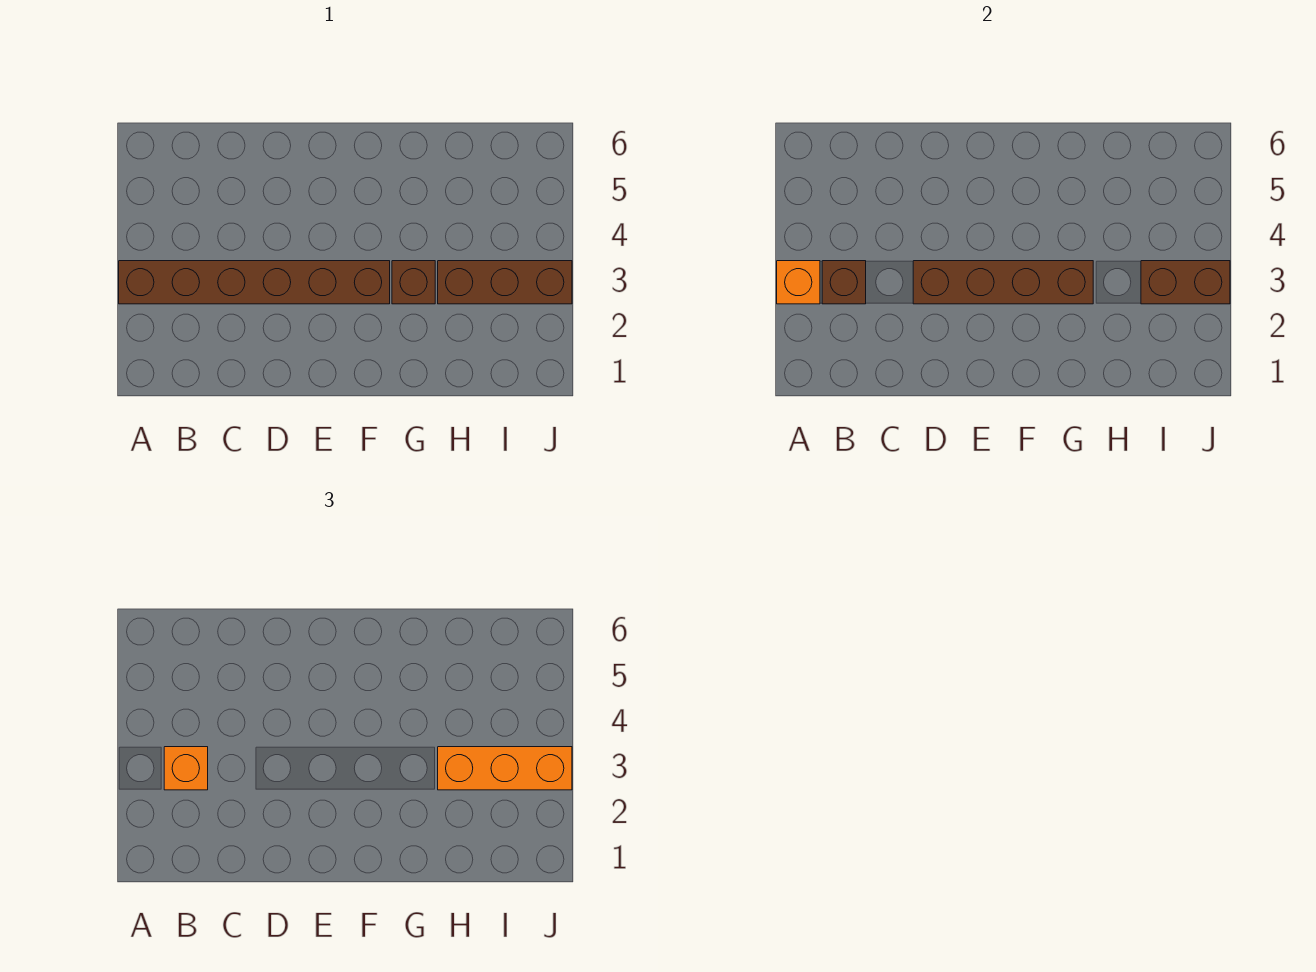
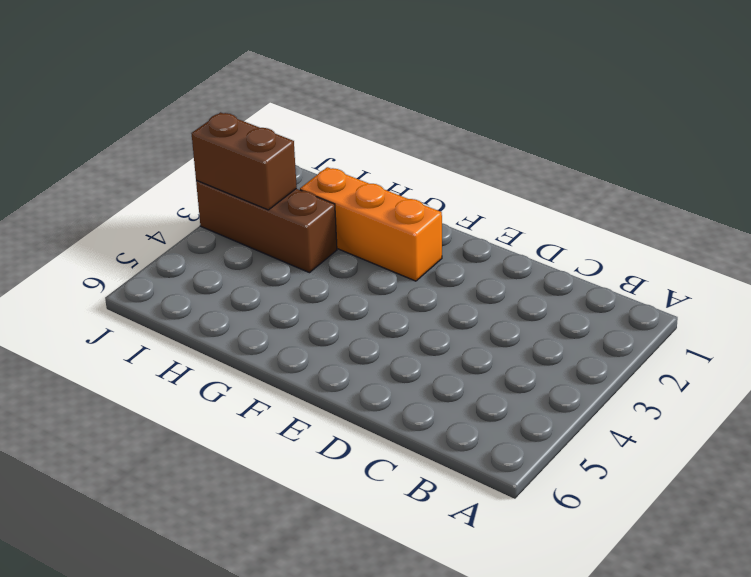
orange 1x3 brick [300,167,442,281] -> orange 1x3 brick moved to [438,747,572,790]
none -> brown 1x6 brick [119,261,390,304]
none -> brown 1x1 brick [392,261,435,304]

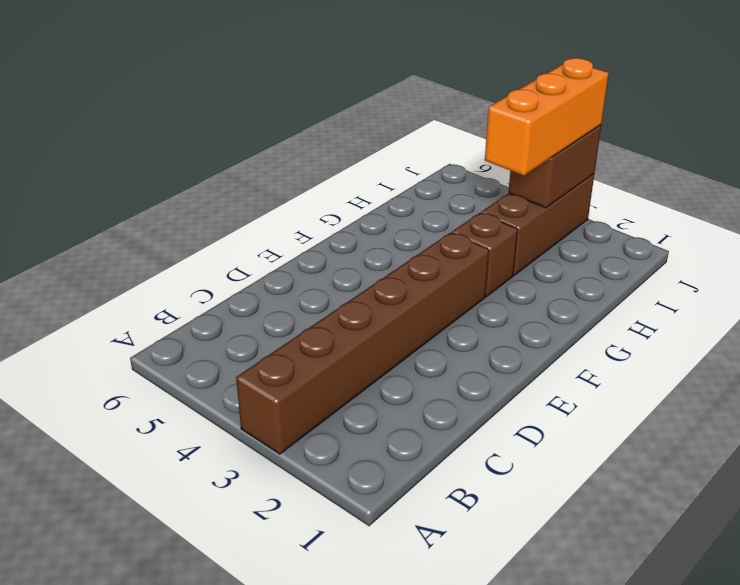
none -> orange 1x1 brick [777,261,820,304]
none -> brown 1x1 brick [822,261,866,304]

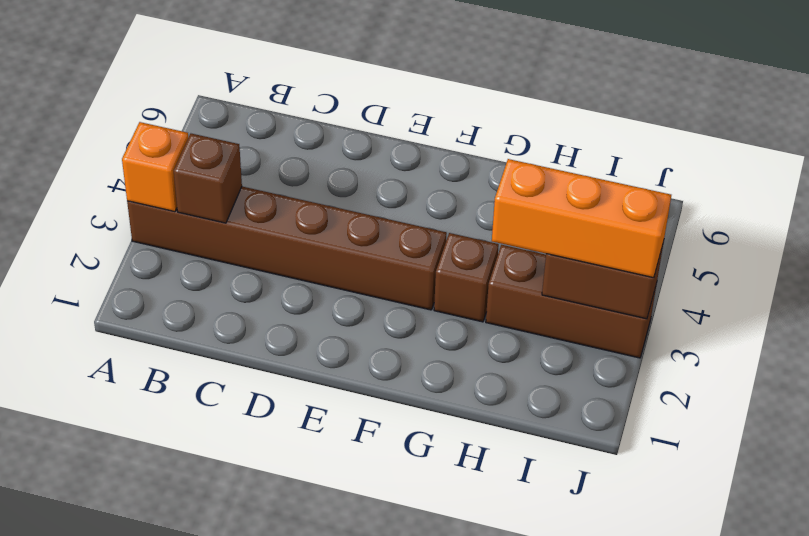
none -> brown 1x4 brick [913,261,1093,304]
none -> orange 1x1 brick [164,747,208,790]

